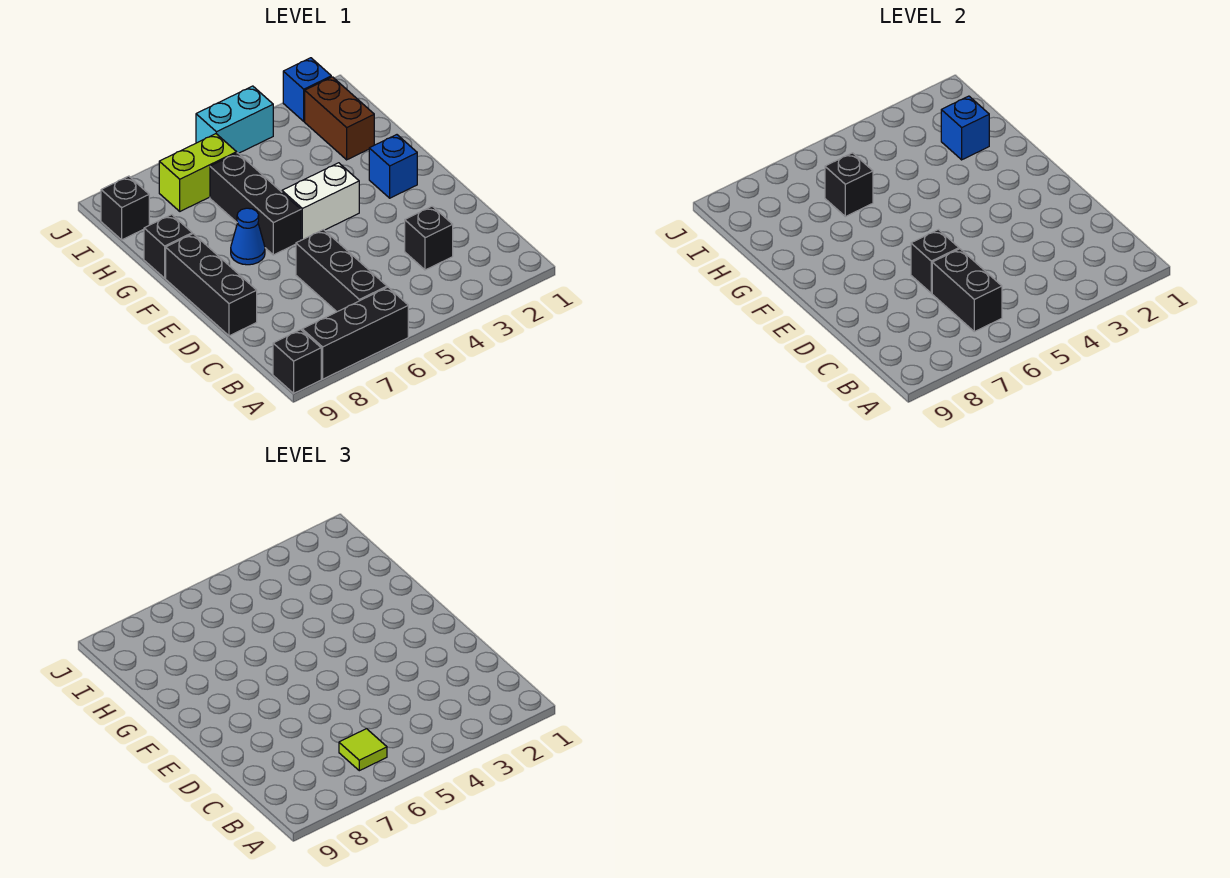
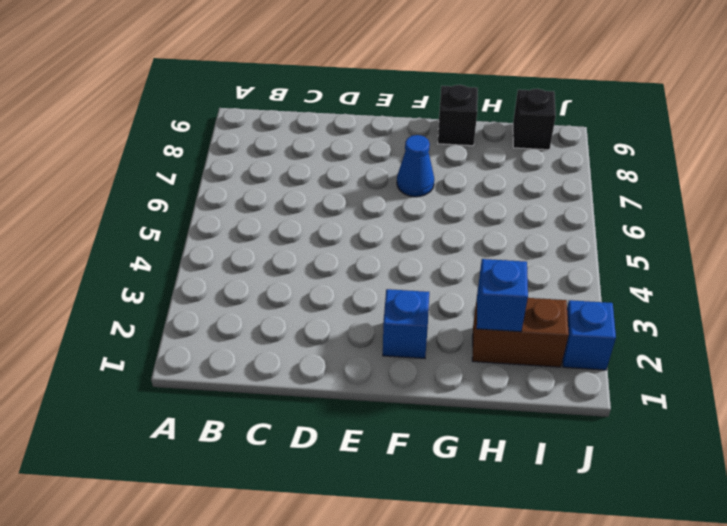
none -> black 1x3 brick [302,287,408,379]
none -> black 1x1 brick [273,330,321,393]
none -> black 1x3 brick [296,230,387,312]

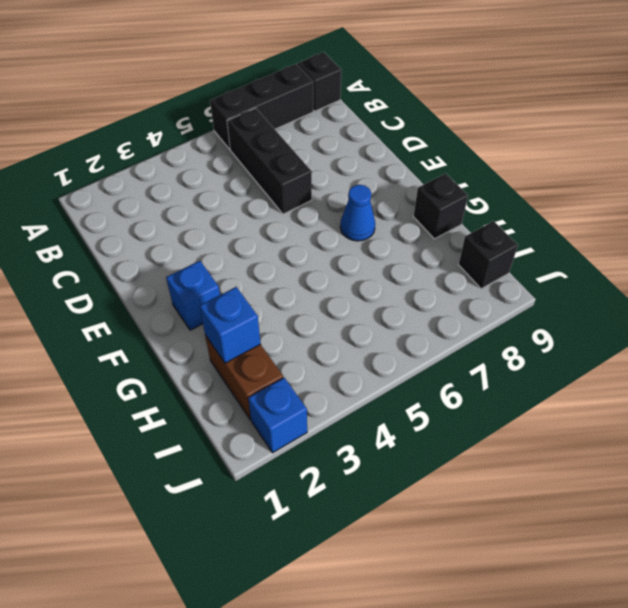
none -> black 1x1 brick [405,206,453,270]
none -> black 1x3 brick [166,234,257,336]
none -> white 1x2 brick [282,163,359,240]

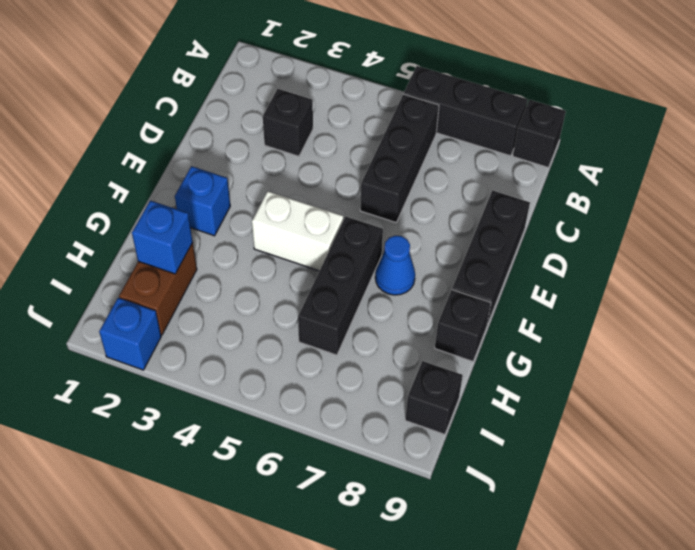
none -> lime 1x2 brick [159,134,237,211]
none -> cyan 1x2 brick [196,86,273,153]
none -> black 1x2 brick [932,249,1002,332]

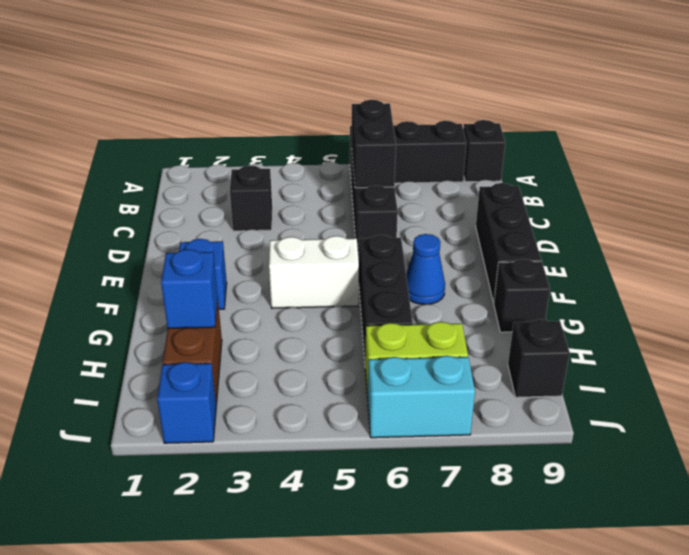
cyan 1x2 brick [368,356,475,438] -> cyan 1x2 brick moved to [196,86,273,153]
none -> black 1x1 brick [911,230,959,293]
none -> black 1x1 brick [825,153,873,217]
none -> lime 1x1 tile [339,729,387,771]

